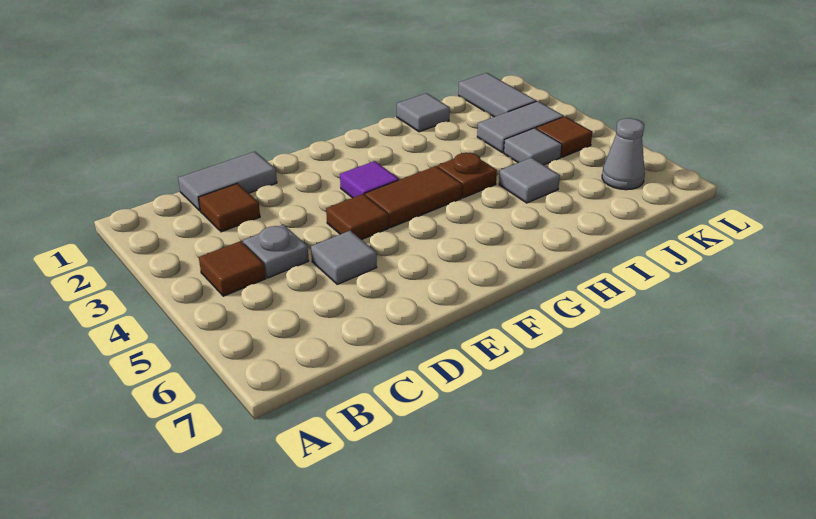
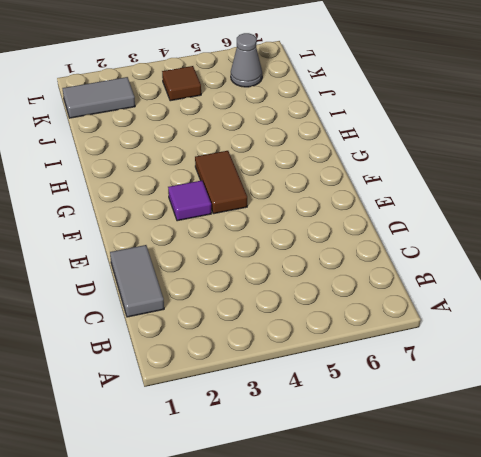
none -> brown 1x1 tile [199,241,266,296]
none -> brown 1x1 tile [199,183,260,232]
none -> grey 1x1 plate [243,225,309,278]

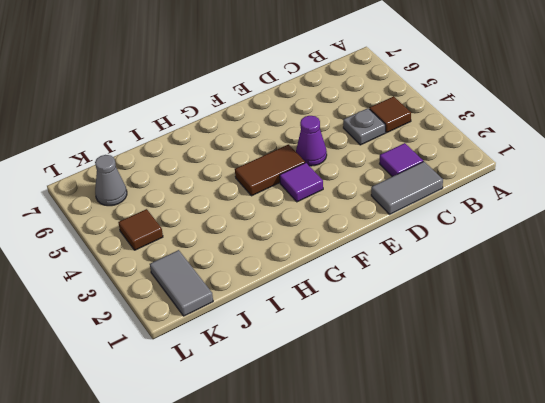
purple 1x1 tile [380,143,423,177] -> brown 1x1 tile [199,183,260,232]
purple 1x1 cone [296,116,327,166] -> brown 1x1 tile [326,194,389,240]
none -> grey 1x1 tile [311,231,377,284]
none -> brown 1x1 plate [438,153,497,198]
none -> grey 1x1 tile [397,93,450,132]

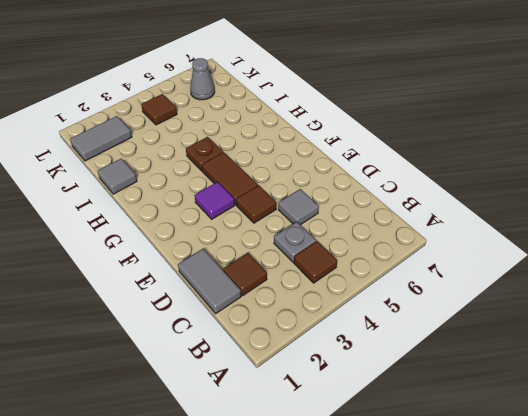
none -> grey 1x1 tile [499,158,560,203]
none -> grey 1x2 tile [477,101,564,153]
none -> grey 1x1 tile [504,128,562,165]

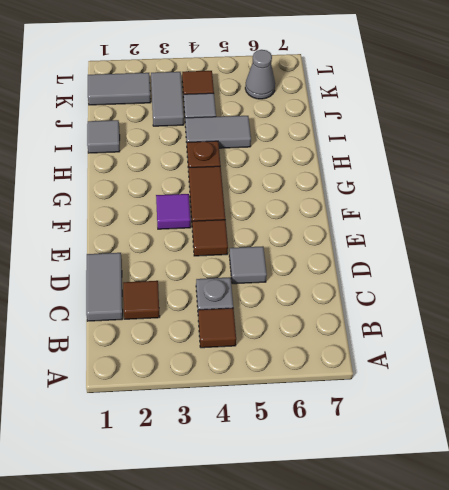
grey 1x2 tile [185,116,251,148] -> grey 1x1 tile [499,158,560,203]

